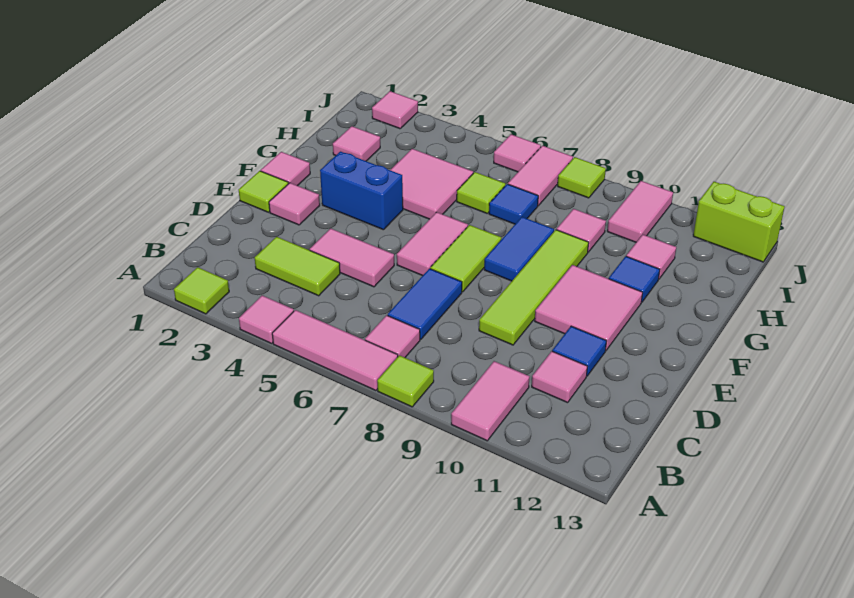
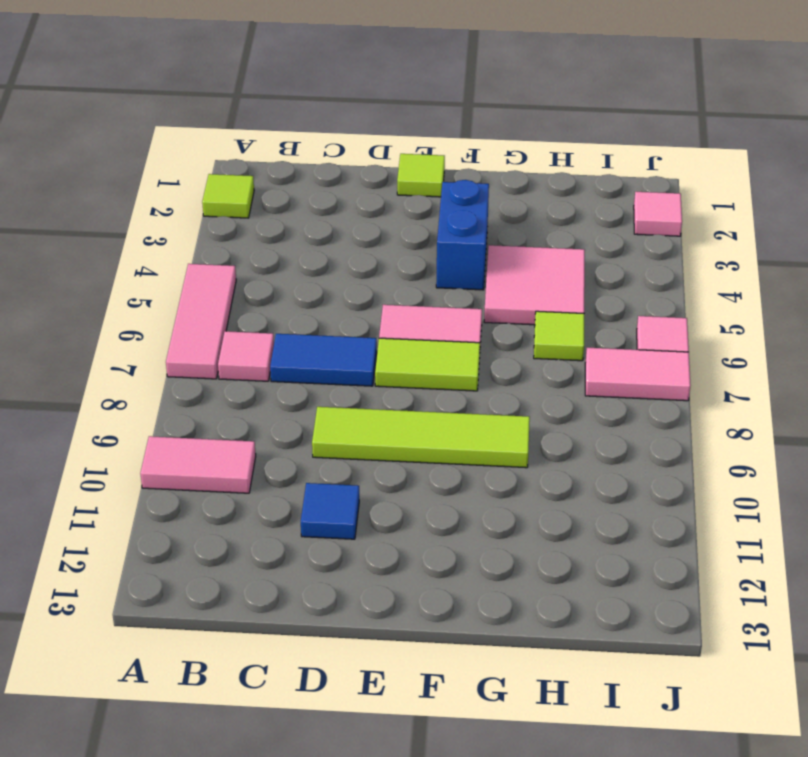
none -> pink 1x1 tile [239,295,294,343]
none -> lime 1x1 tile [377,355,434,407]
none -> lime 1x2 tile [255,237,340,296]
none -> pink 1x1 tile [532,351,587,403]

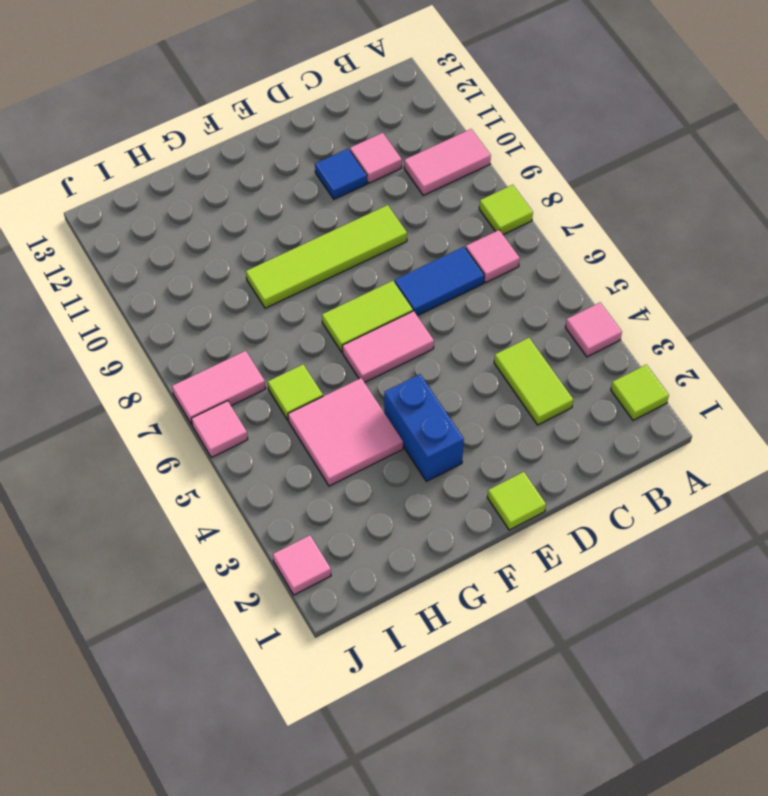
none -> pink 1x3 tile [272,310,398,391]
none -> pink 1x2 tile [310,228,394,287]
none -> pink 1x1 tile [269,183,320,225]
none -> pink 2x2 tile [535,265,643,351]

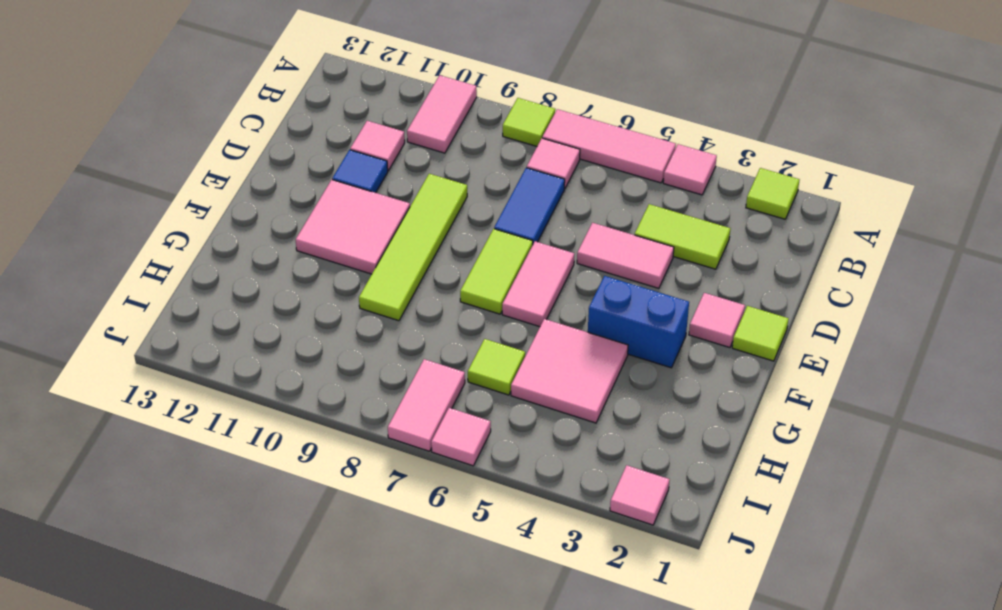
none -> pink 1x1 tile [261,152,310,186]
none -> blue 1x2 tile [484,217,554,281]
none -> blue 1x1 tile [609,256,660,302]
none -> pink 1x1 tile [333,126,380,161]

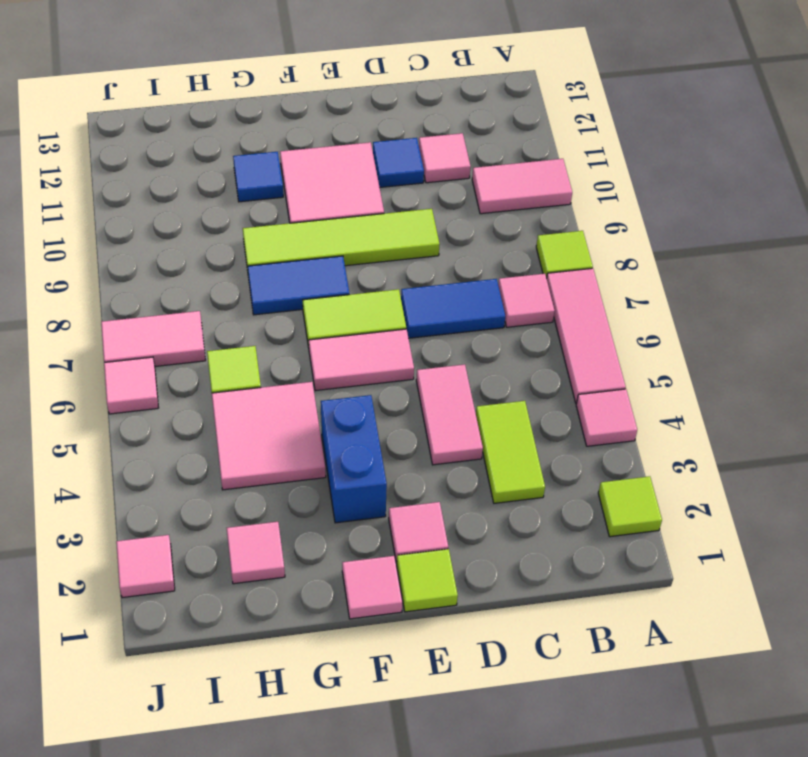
none -> blue 1x1 tile [489,184,538,224]
none -> pink 1x1 tile [557,209,606,252]
none -> pink 1x1 tile [626,235,676,279]
none -> pink 1x2 tile [607,181,673,242]

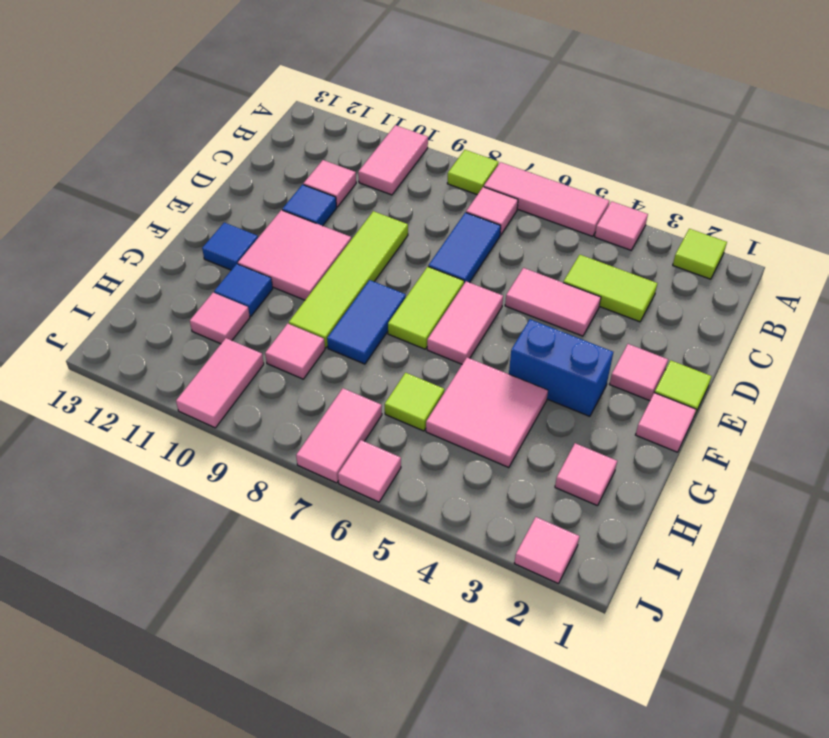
blue 1x1 tile [202,223,258,270] -> blue 1x1 tile moved to [489,184,538,224]
none -> lime 1x1 tile [558,157,606,198]
none -> lime 1x2 brick [693,182,785,262]

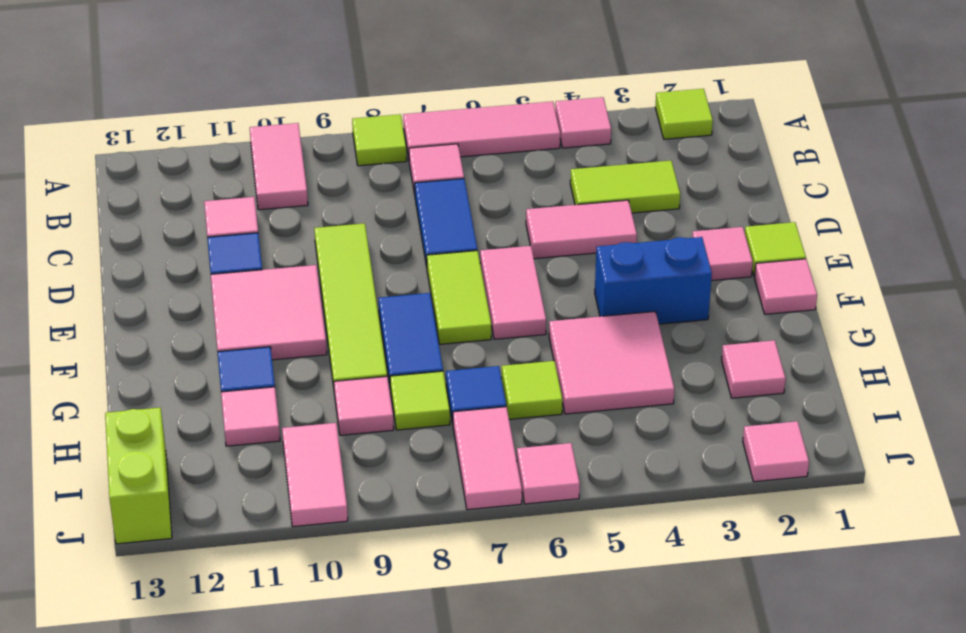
lime 1x1 tile [390,371,450,430] -> lime 1x1 tile moved to [558,157,606,198]
lime 1x2 brick [105,408,172,544] -> lime 1x2 brick turned to [693,182,785,262]

